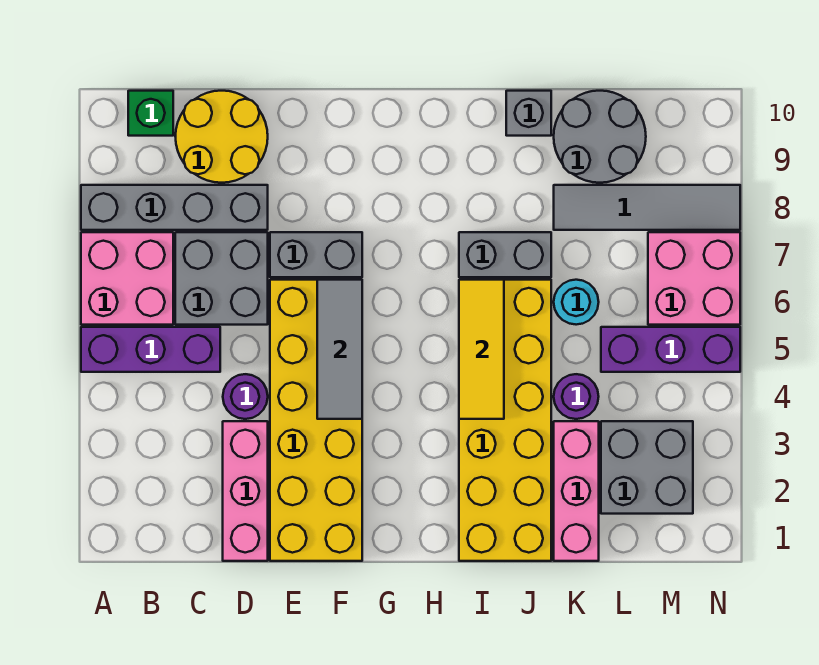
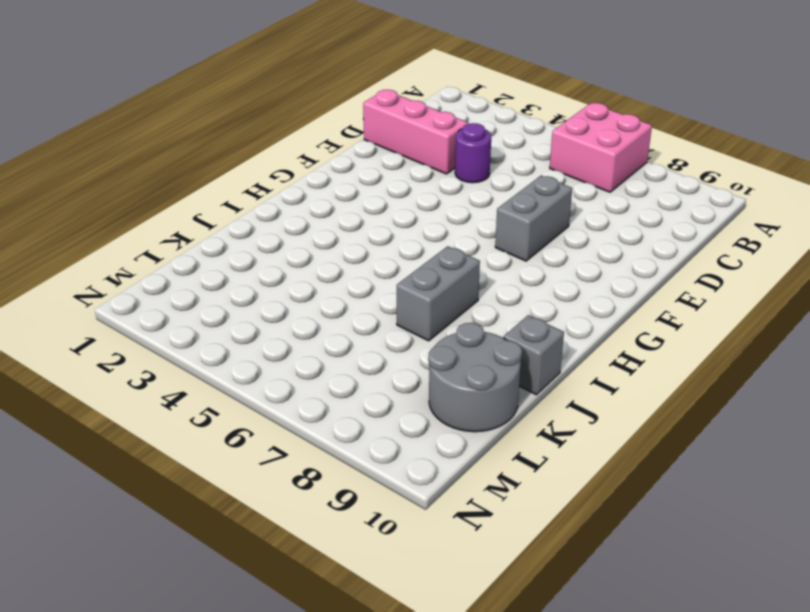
none -> purple 1x3 brick [81,327,220,372]
none -> grey 1x4 brick [81,185,268,230]
none -> green 1x1 brick [128,91,173,136]

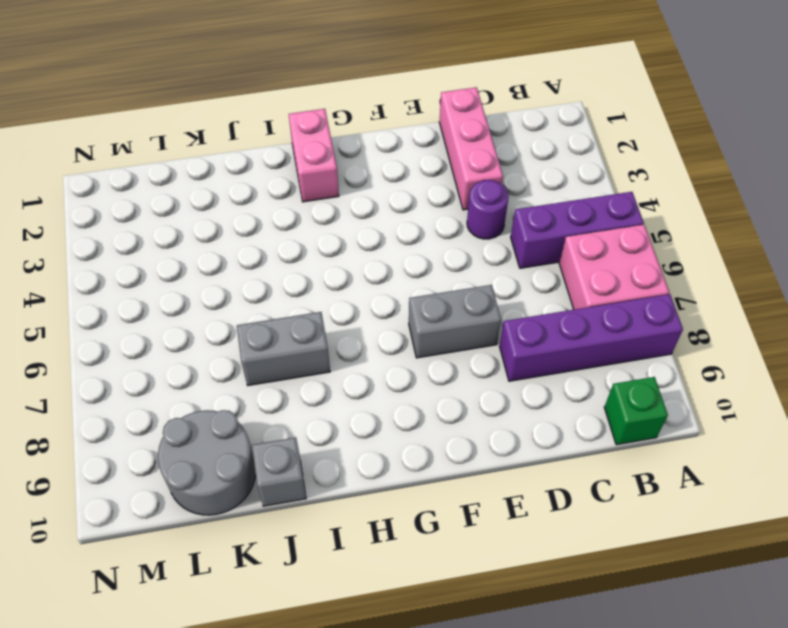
purple 1x4 brick [499,294,683,381] -> grey 1x4 brick [81,185,268,230]
pink 1x2 brick [289,109,339,202] -> none
none -> grey 2x2 brick [175,232,268,325]
none -> yellow 2x2 round brick [175,91,268,183]
none -> yellow 2x6 brick [270,280,362,561]

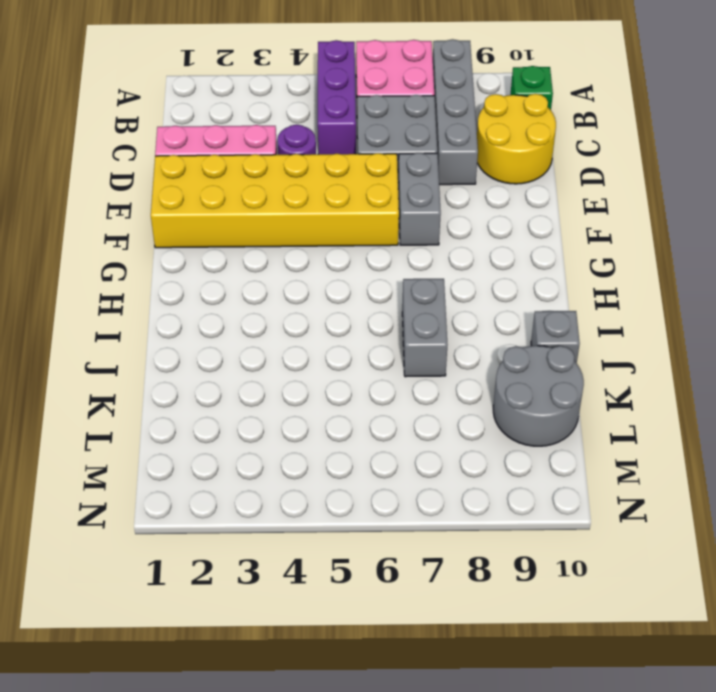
none -> yellow 2x6 brick [459,280,551,561]
none -> pink 1x3 brick [554,421,599,561]
none -> purple 1x1 round brick [554,374,599,419]

